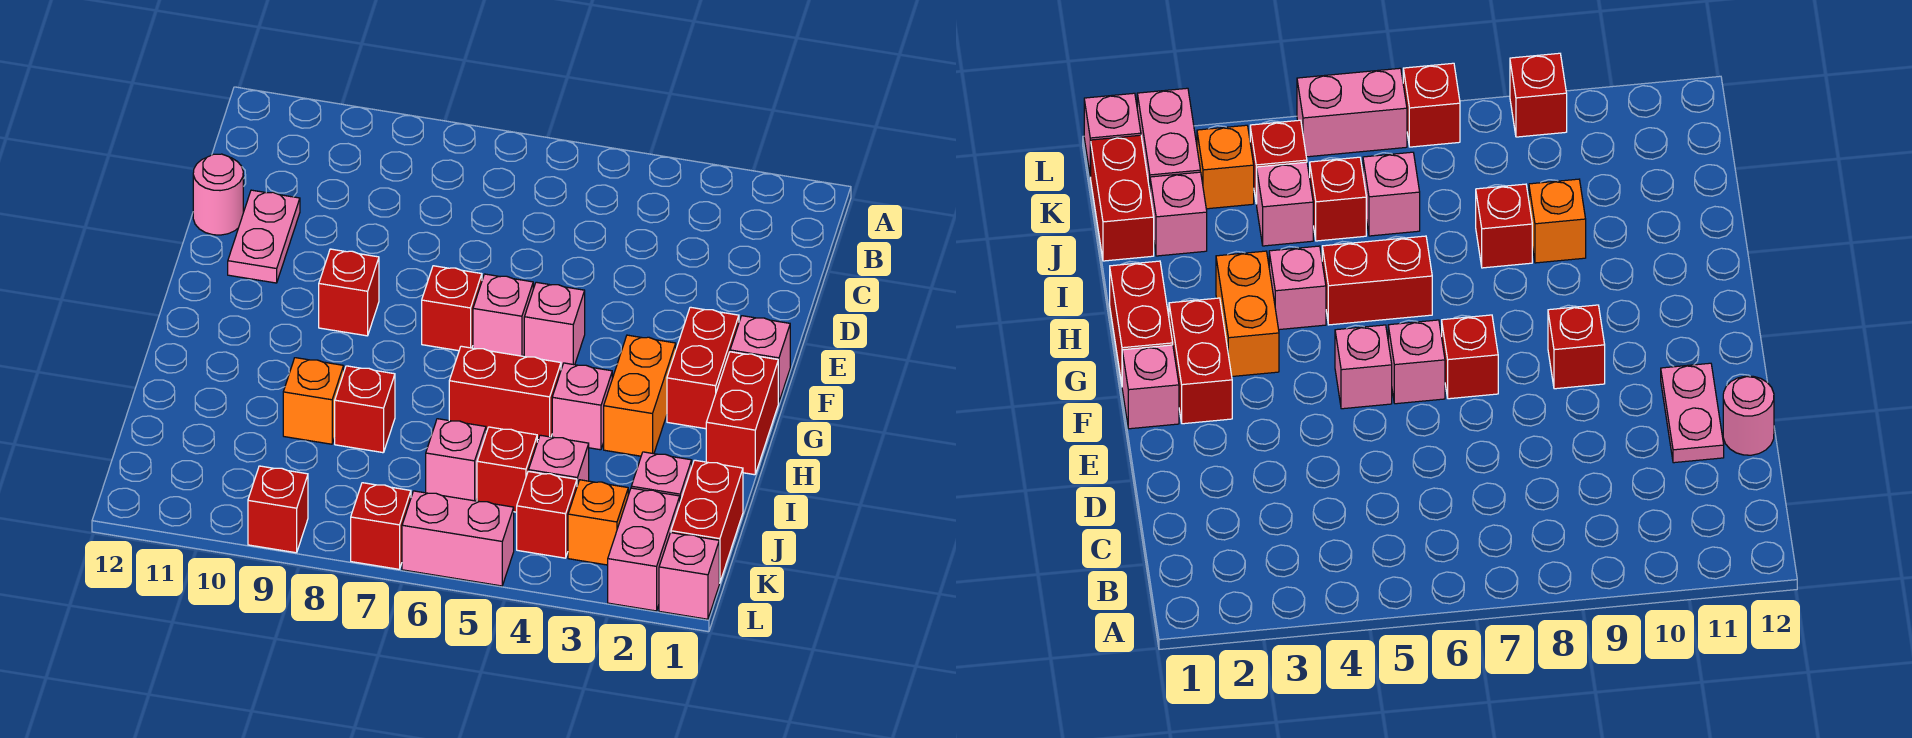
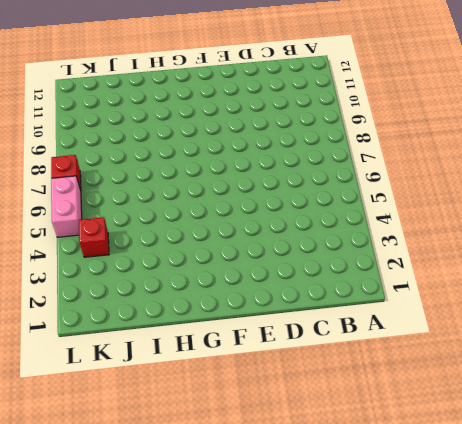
none -> pink 1x2 plate [228,190,300,283]
none -> pink 1x1 round brick [193,154,243,235]
none -> pink 1x1 brick [730,316,790,402]

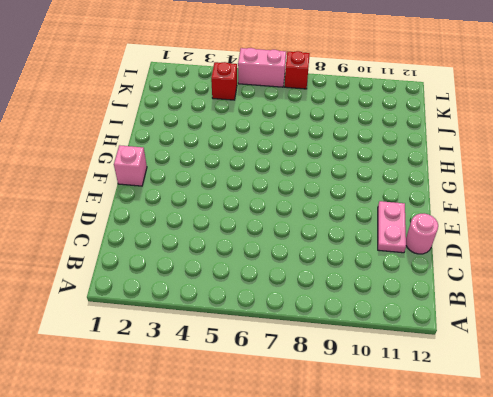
none -> red 1x2 brick [667,307,739,429]
none -> pink 1x1 brick [524,282,585,367]
none -> pink 1x1 brick [473,274,533,356]

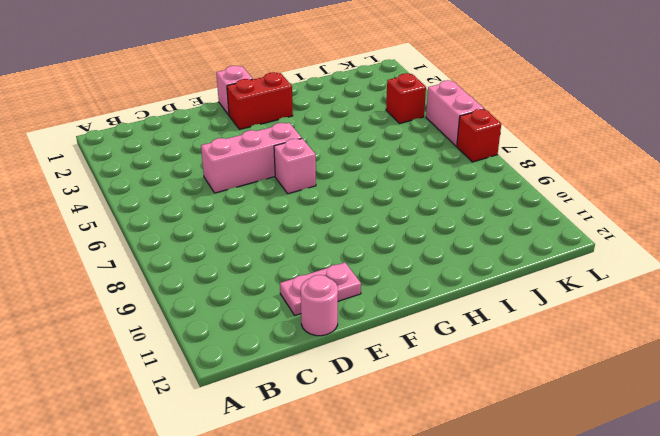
pink 1x3 brick [201,123,302,193] -> pink 1x1 brick [524,282,585,367]
none -> red 1x1 brick [422,266,482,351]
none -> red 1x1 brick [319,249,379,336]
none -> red 1x2 brick [706,352,778,475]

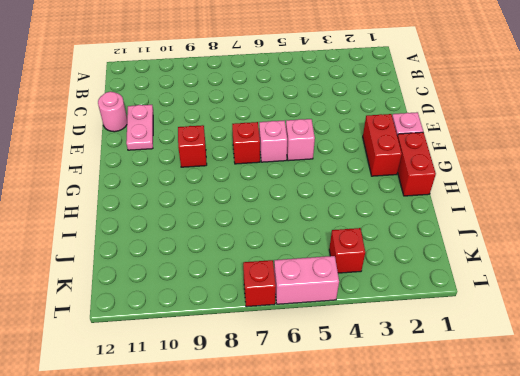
none -> orange 1x2 brick [604,335,676,456]
none -> pink 1x1 brick [552,363,612,450]
none -> red 1x2 brick [449,346,561,440]

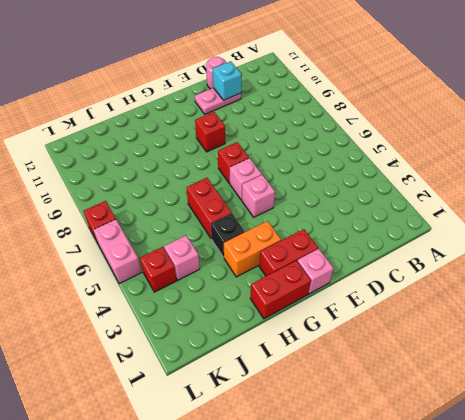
cyan 1x1 brick [213,61,241,100] -> none
black 1x1 brick [211,213,245,257] -> pink 1x1 brick [552,363,612,450]
none -> red 1x1 brick [335,366,395,453]
none -> orange 1x1 brick [283,358,344,444]
none -> red 1x2 brick [671,460,743,583]

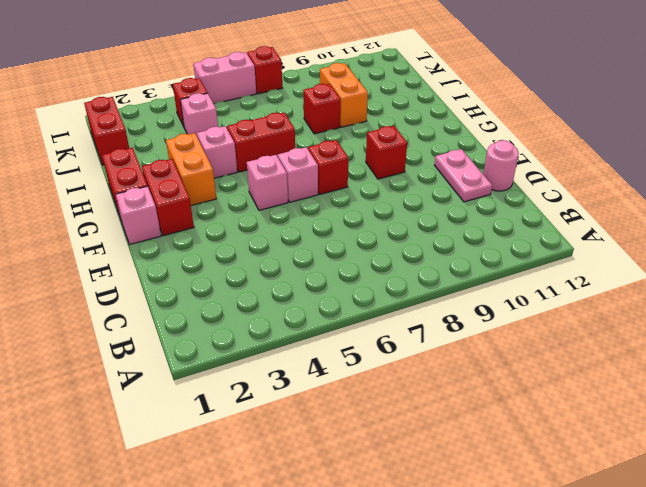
orange 1x2 brick [320,63,368,127] -> orange 1x1 brick [283,358,344,444]
none -> pink 1x1 brick [631,452,692,501]
none -> red 1x1 brick [477,427,537,512]
none -> pink 1x1 brick [426,419,486,501]

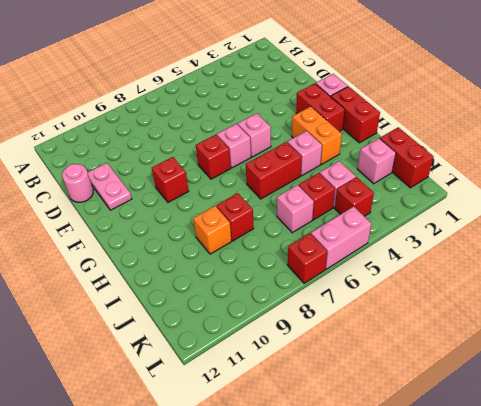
none -> pink 1x2 brick [608,488,680,611]
none -> orange 1x1 brick [568,480,628,565]
none -> pink 1x1 brick [659,533,719,619]

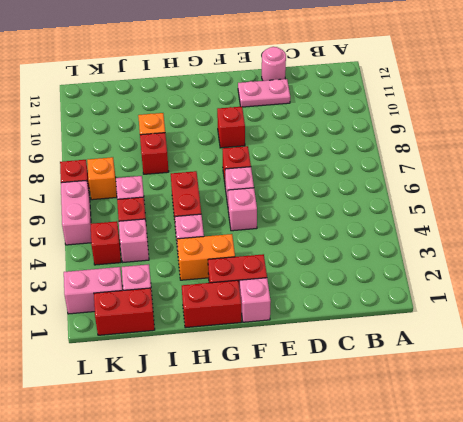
orange 1x1 brick [87,157,117,200] -> orange 1x1 brick moved to [568,480,628,565]
none -> pink 1x1 brick [659,533,719,619]
none -> red 1x1 brick [248,466,308,553]

